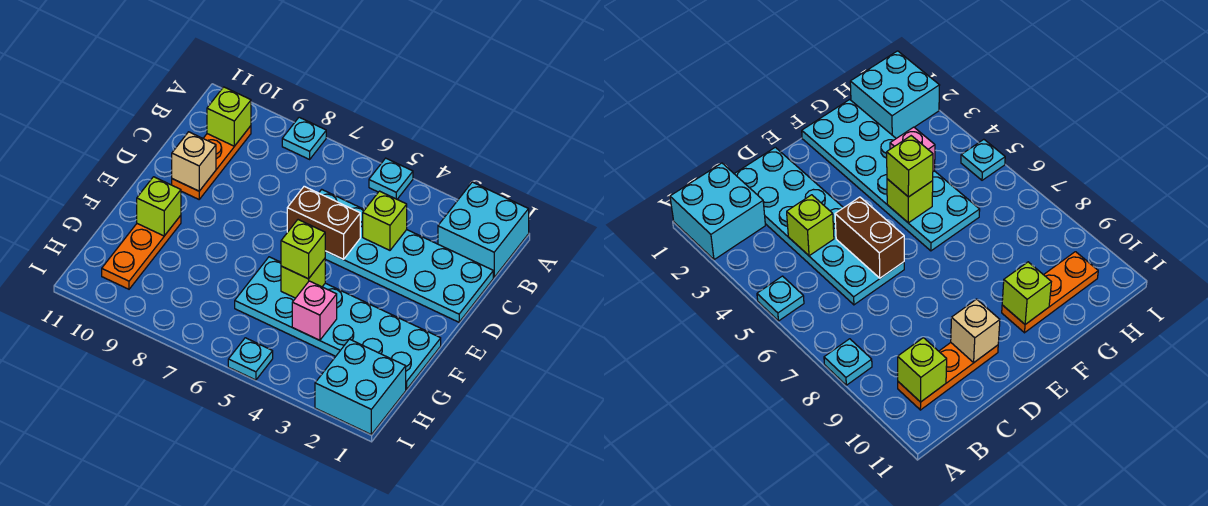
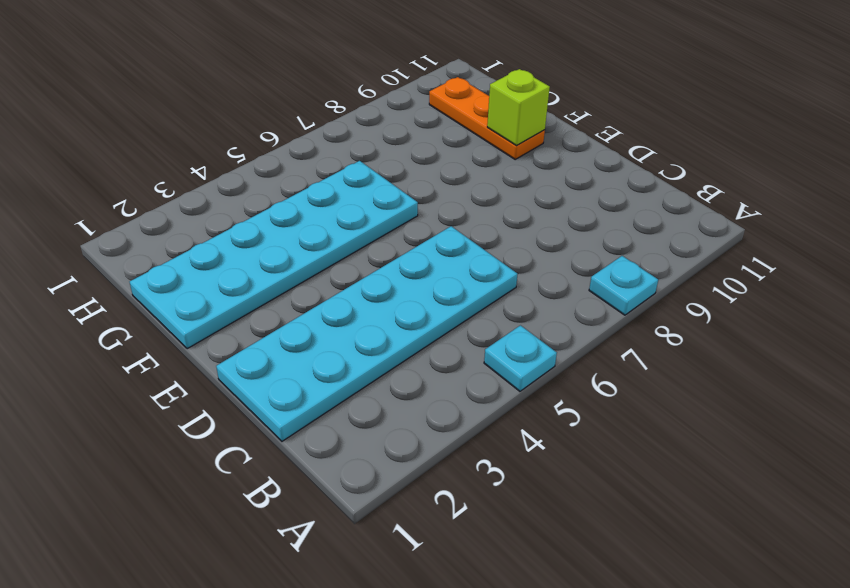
none -> cyan 2x2 brick [438,182,529,277]
none -> orange 1x3 plate [172,126,251,199]
none -> cyan 2x2 brick [315,339,406,434]

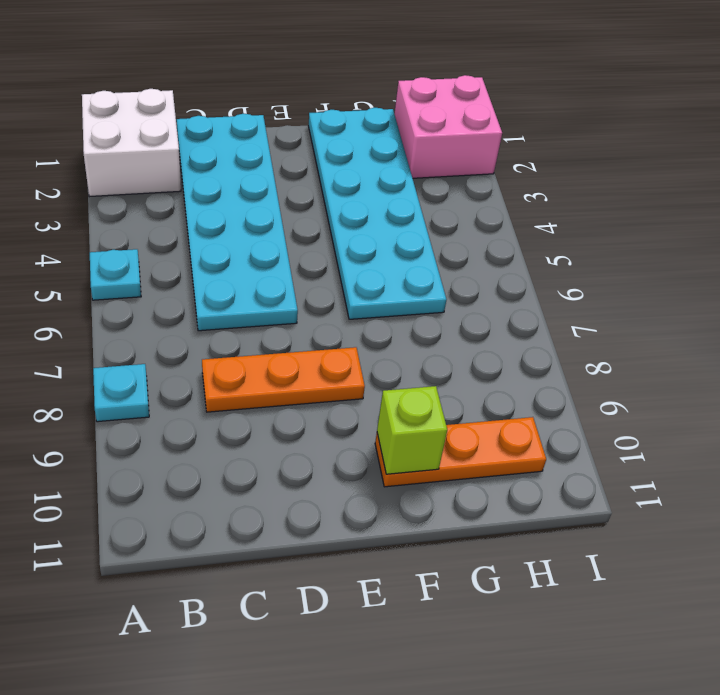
white 2x2 brick [82,89,181,197] -> cyan 2x2 brick [438,182,529,277]
orange 1x3 plate [202,347,365,412] -> orange 1x3 plate moved to [172,126,251,199]
pink 2x2 brick [394,75,502,178] -> cyan 2x2 brick [315,339,406,434]
none -> cyan 1x1 plate [228,338,273,380]
none -> lime 1x1 brick [207,87,251,146]
none -> lime 1x1 brick [363,191,407,250]

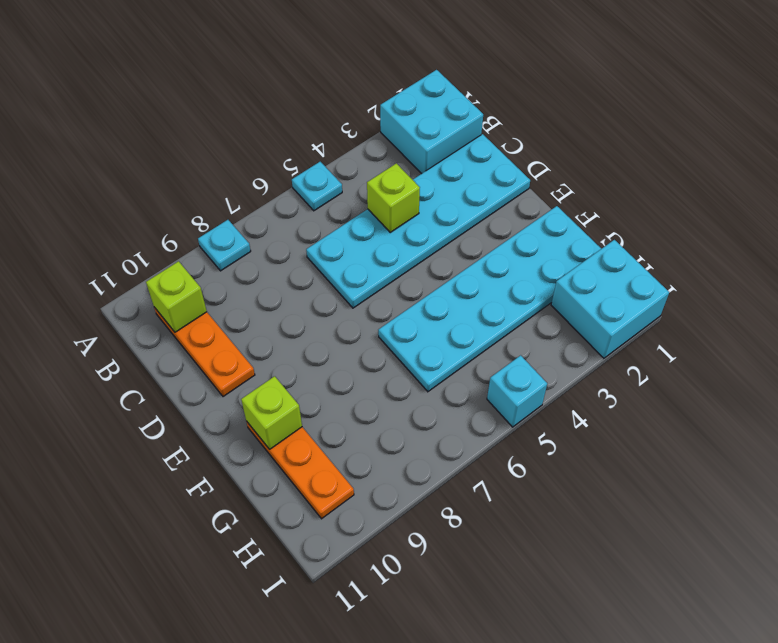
cyan 1x1 brick [487,355,547,427] -> cyan 1x1 plate [228,338,273,380]
none -> brown 1x2 brick [287,186,360,259]
none -> tan 1x1 brick [172,132,216,191]
none -> lime 1x1 brick [281,259,325,298]

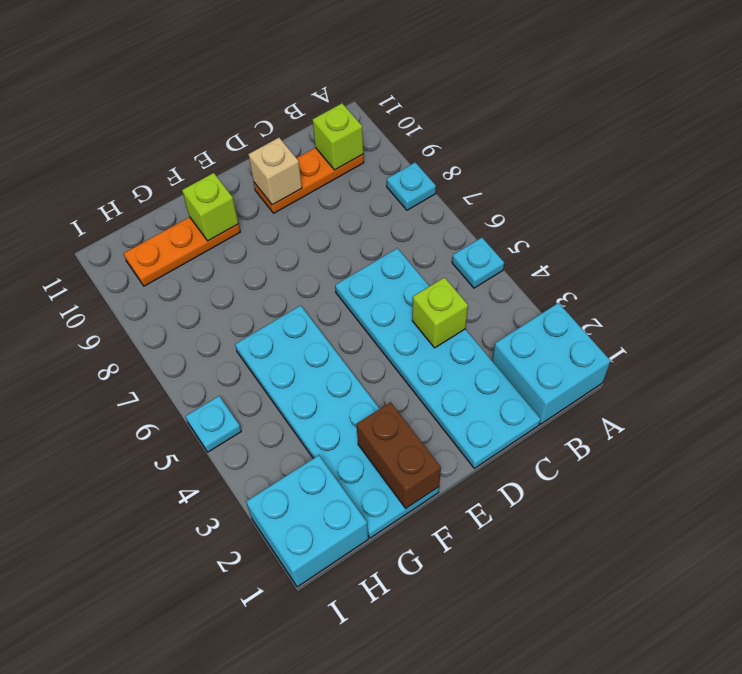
brown 1x2 brick [356,402,441,508] -> brown 1x2 brick moved to [287,186,360,259]
none -> lime 1x1 brick [281,259,325,298]
none -> pink 1x1 brick [292,281,337,340]
none -> lime 1x1 brick [281,220,325,279]

